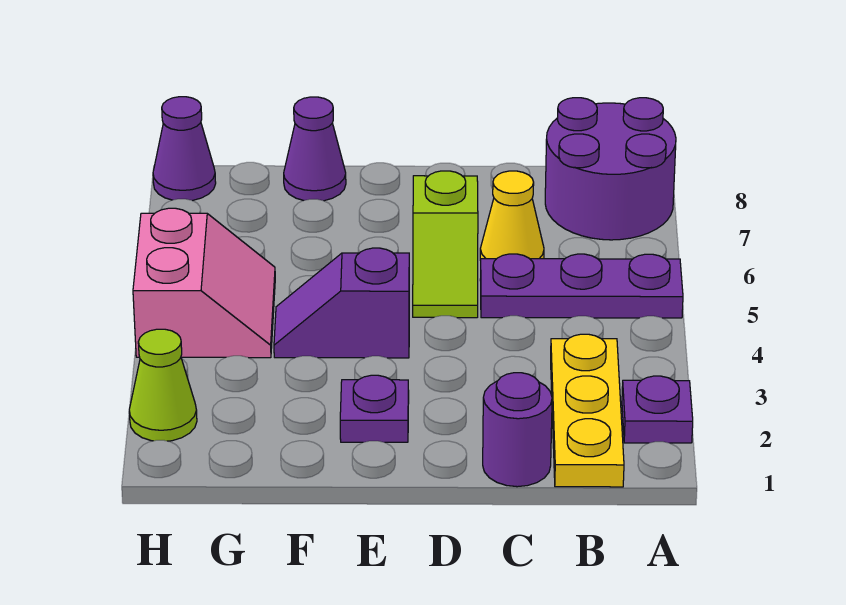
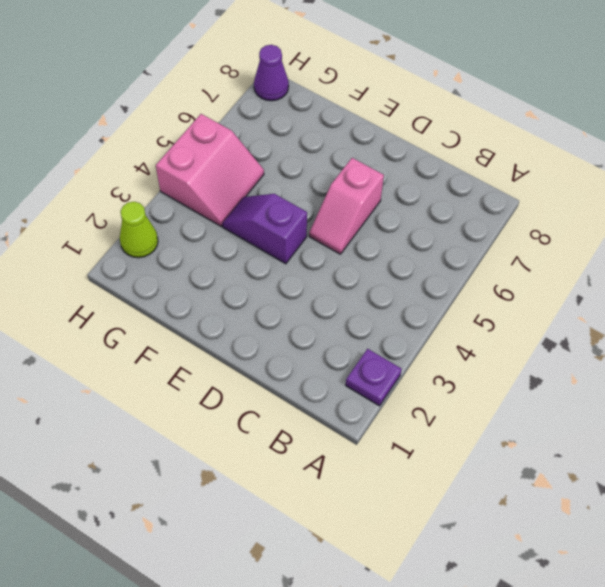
pink 1x2 slope [309,158,384,254] -> lime 1x2 slope [413,171,478,318]
none -> purple 1x3 plate [480,254,683,318]
none -> purple 2x2 round brick [545,98,676,240]
none -> yellow 1x3 plate [551,334,624,487]

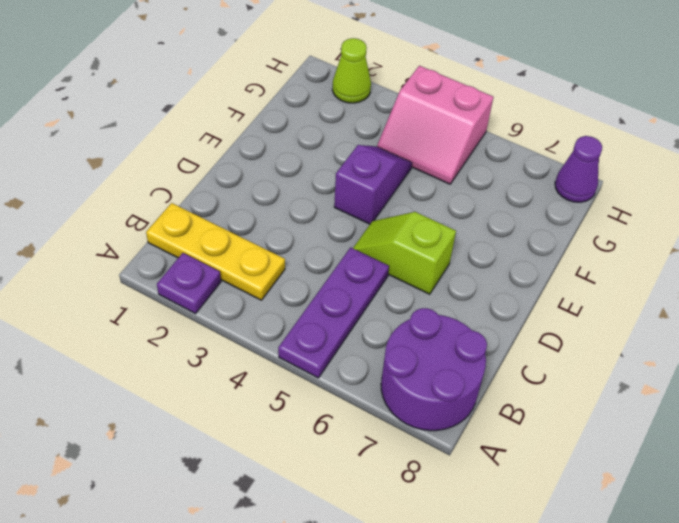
none -> purple 1x1 round brick [483,373,552,487]
none -> yellow 1x1 cone [480,171,544,260]
none -> purple 1x1 plate [340,375,409,442]

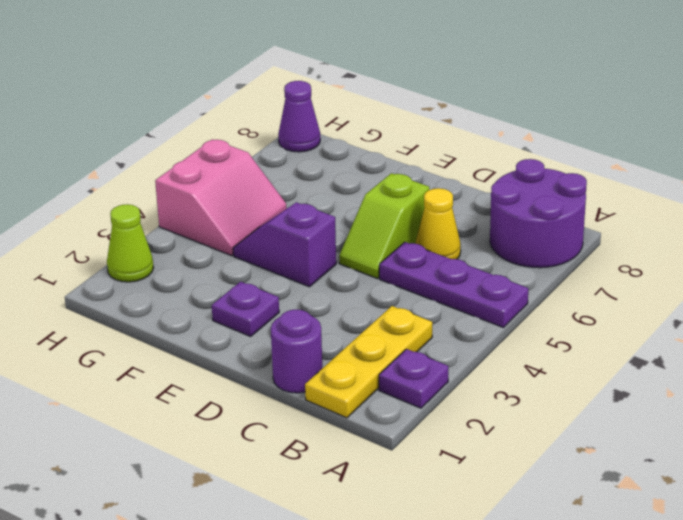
none -> purple 1x1 cone [284,97,346,201]

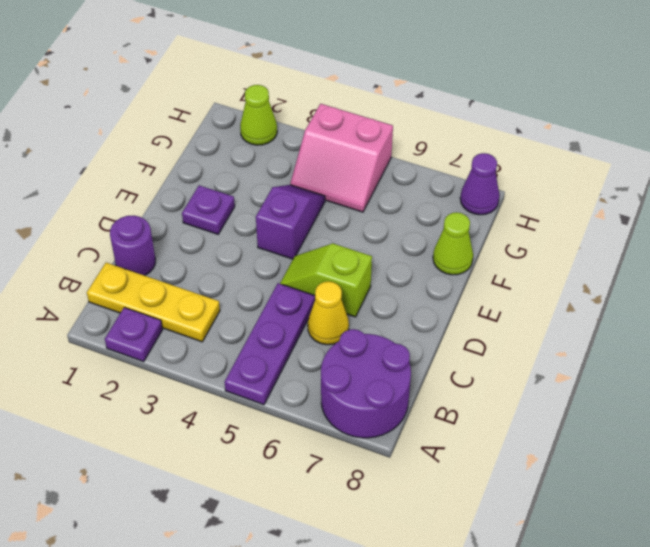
lime 1x1 cone [433,212,473,275] -> purple 1x1 cone [284,97,346,201]

